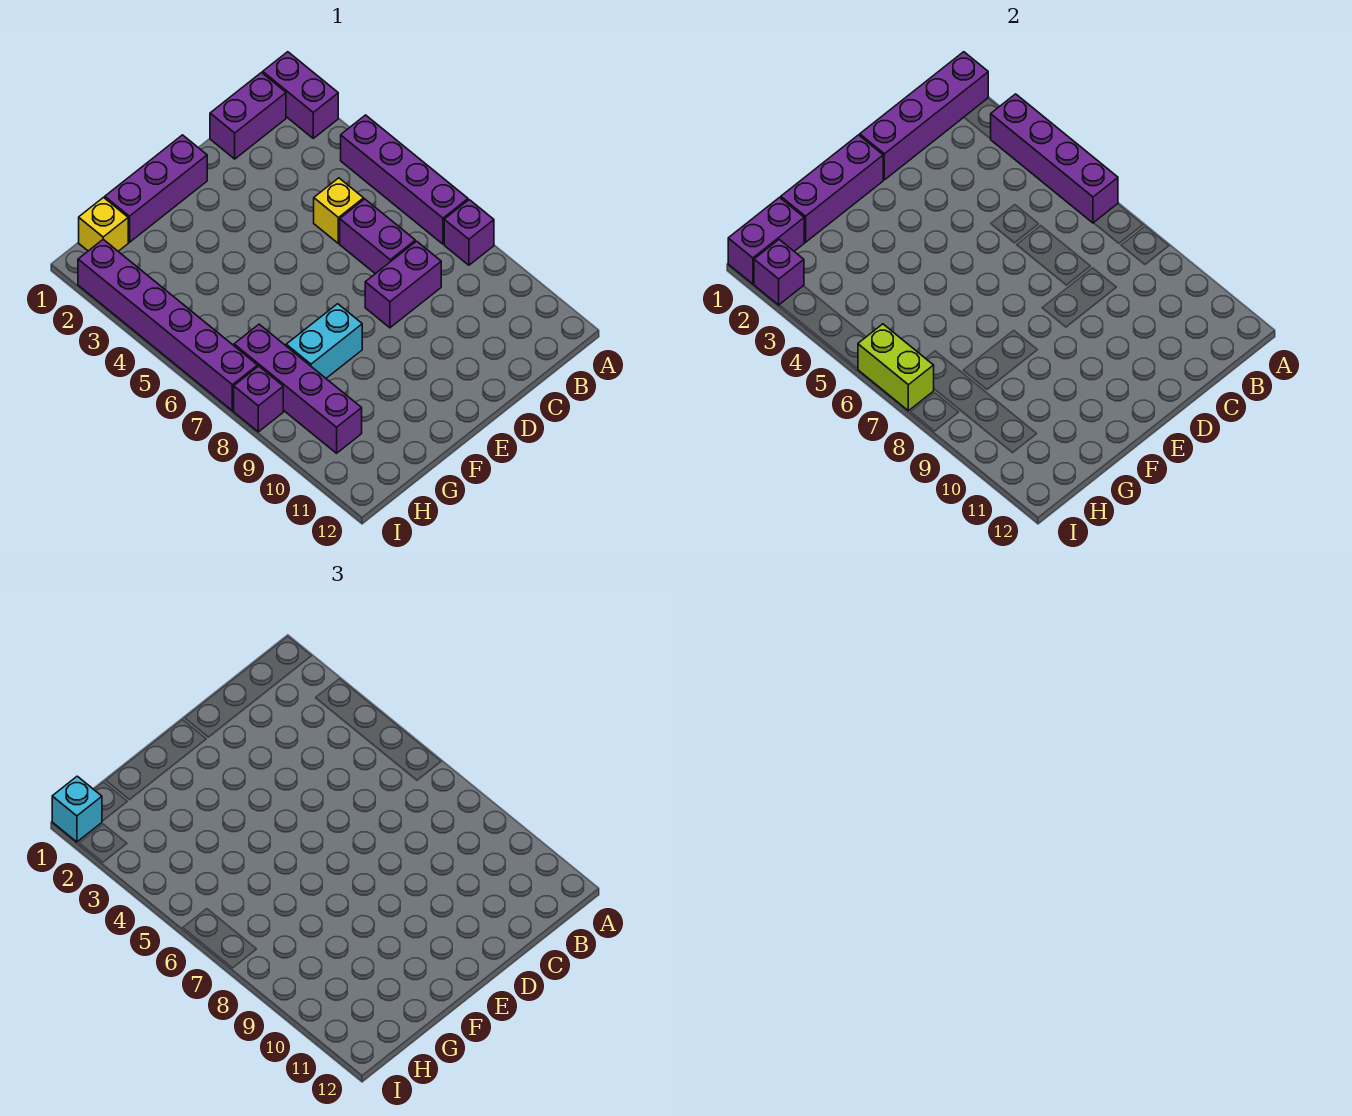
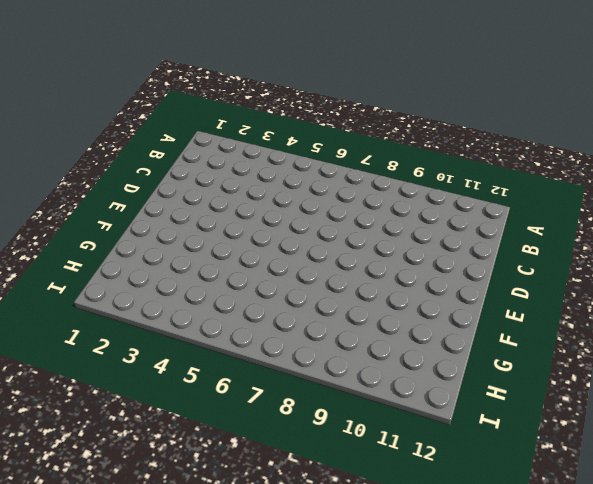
none -> purple 1x2 brick [263,52,338,138]
none -> purple 1x4 brick [341,115,468,244]
none -> purple 1x1 brick [444,200,494,265]

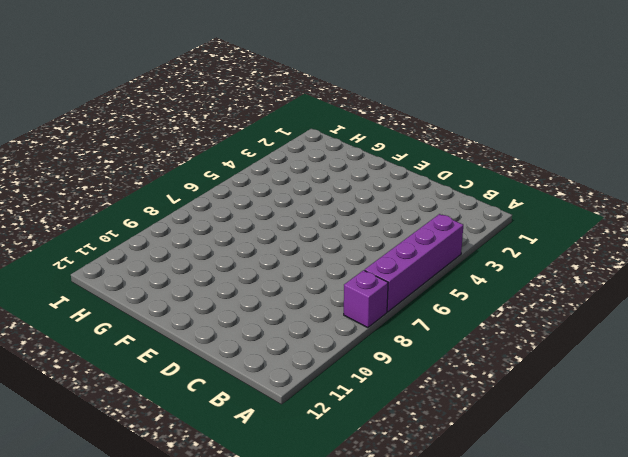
none -> purple 1x2 brick [263,52,338,138]
none -> purple 1x2 brick [210,73,286,159]
none -> yellow 1x1 brick [314,178,364,244]

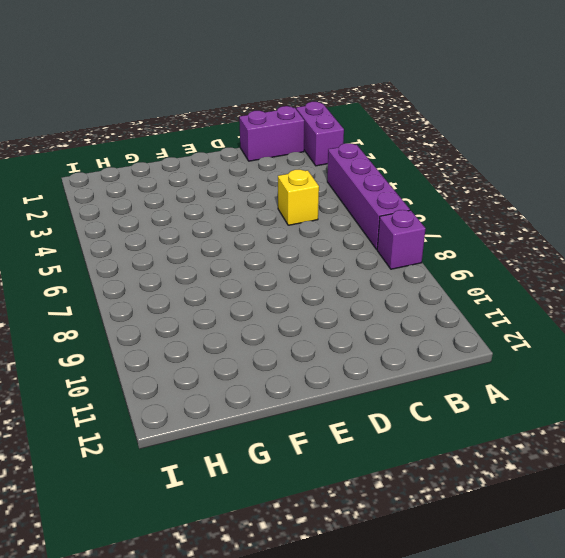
none -> purple 1x2 brick [340,199,415,274]
none -> purple 1x2 brick [365,241,441,328]
none -> purple 1x3 brick [105,135,207,242]

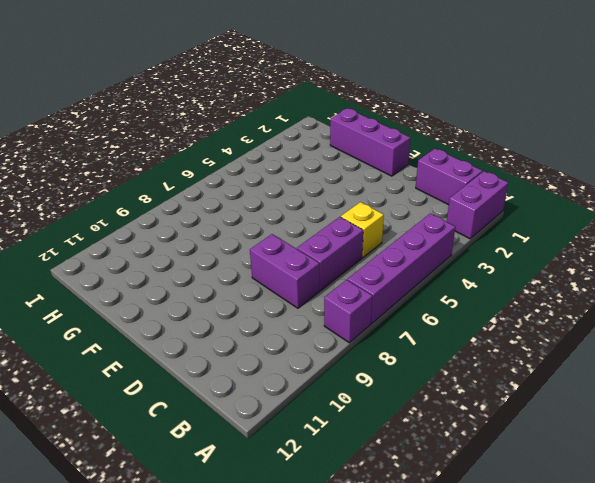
none -> cyan 1x2 brick [286,304,362,378]
none -> yellow 1x1 brick [79,198,128,251]
none -> purple 1x4 brick [234,324,362,453]

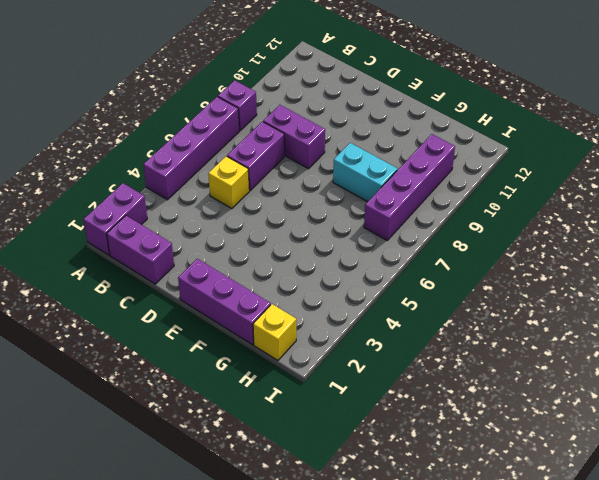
none -> purple 1x6 brick [78,240,258,411]
none -> purple 1x1 brick [234,366,283,432]
none -> purple 1x4 brick [860,52,988,180]

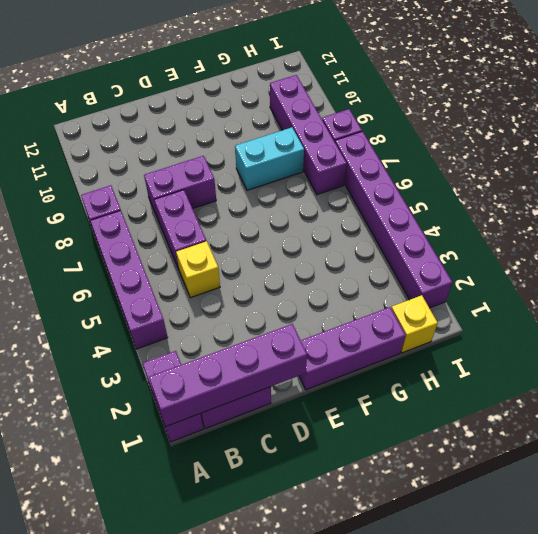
none -> purple 1x4 brick [991,94,1118,223]
none -> purple 1x3 brick [781,135,883,242]
none -> purple 1x2 brick [728,198,804,284]

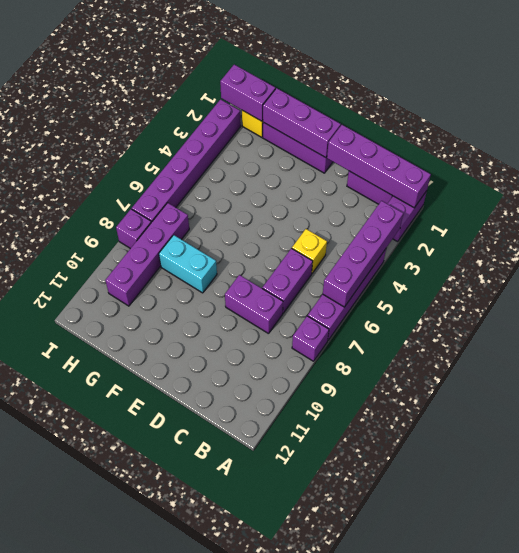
none -> purple 1x1 brick [754,240,804,305]
none -> lime 1x2 brick [858,324,934,411]
none -> cyan 1x1 brick [52,776,102,842]

